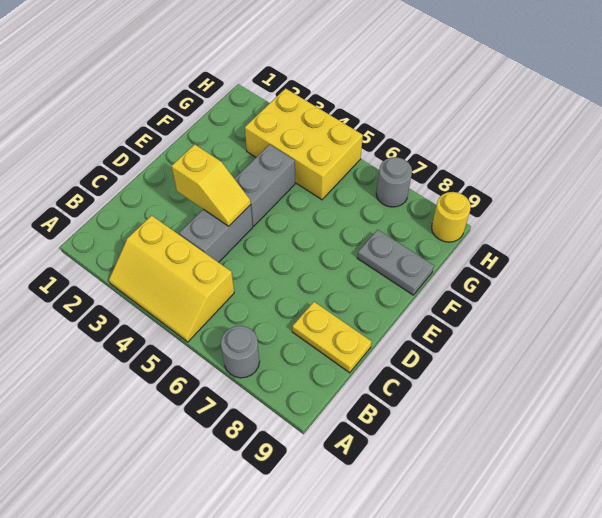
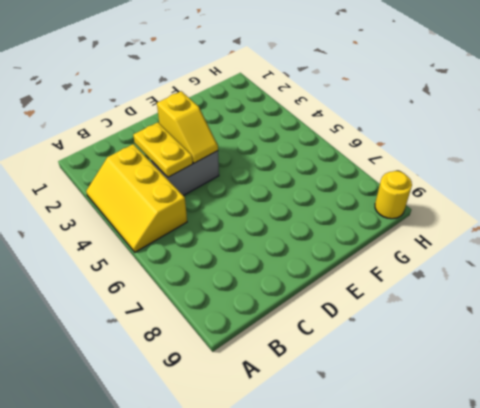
yellow 1x2 plate [133,122,193,177] -> yellow 1x2 plate moved to [292,302,371,373]
none -> grey 1x1 round brick [221,326,260,378]
none -> grey 1x2 brick [235,145,295,226]

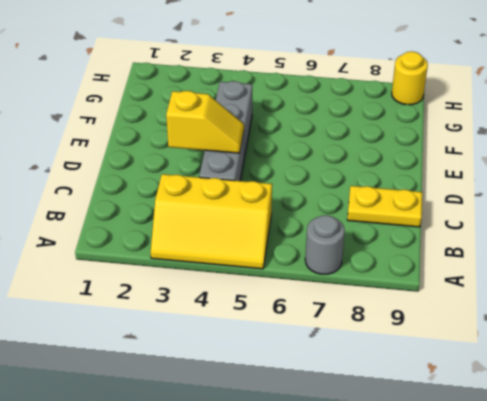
none -> grey 1x2 plate [357,230,434,295]
none -> yellow 2x3 brick [245,88,363,200]

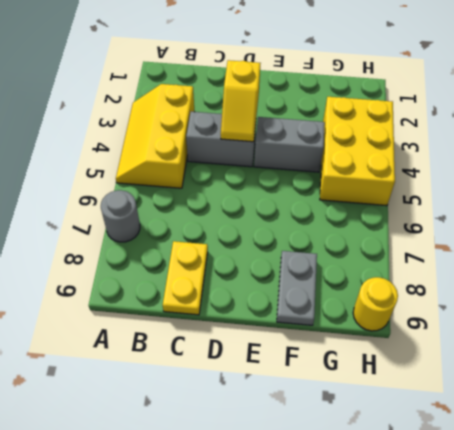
none -> grey 1x1 round brick [376,157,412,207]

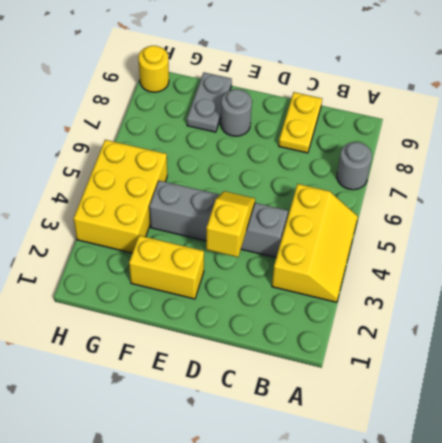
yellow 1x2 brick [129,235,204,299] -> none
grey 1x1 round brick [221,89,252,136] -> grey 1x1 round brick moved to [376,157,412,207]

